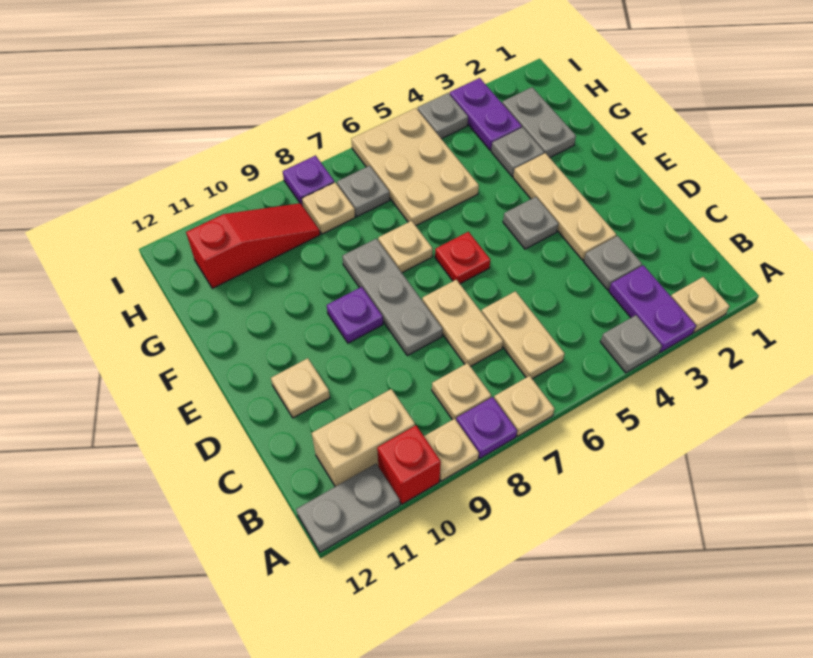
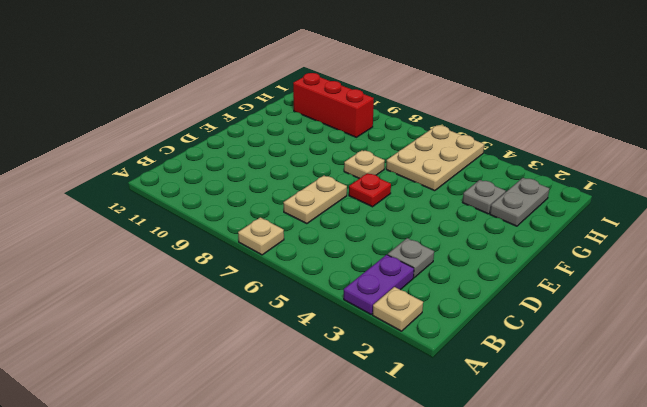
red 1x3 brick [293,73,374,137] -> red 1x3 slope [186,203,320,288]
none -> grey 1x1 plate [601,315,662,373]
none -> purple 1x1 plate [456,397,517,458]
none -> tan 1x1 plate [424,419,479,481]

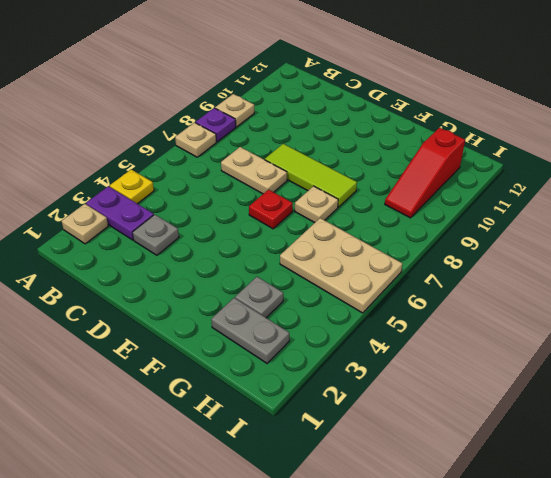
yellow 1x1 plate [110,170,154,204] -> grey 1x1 plate [601,315,662,373]
lime 1x3 tile [265,144,357,207] -> grey 1x3 plate [342,239,443,356]
none -> red 1x1 brick [377,426,441,504]
none -> grey 1x2 plate [296,464,400,552]
none -> tan 1x2 plate [482,291,565,379]

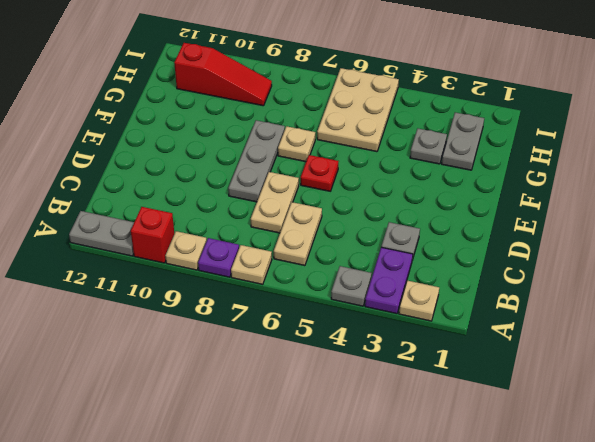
none -> tan 1x1 plate [432,363,491,420]
none -> tan 1x2 brick [312,389,415,487]
none -> tan 1x3 plate [513,153,616,260]

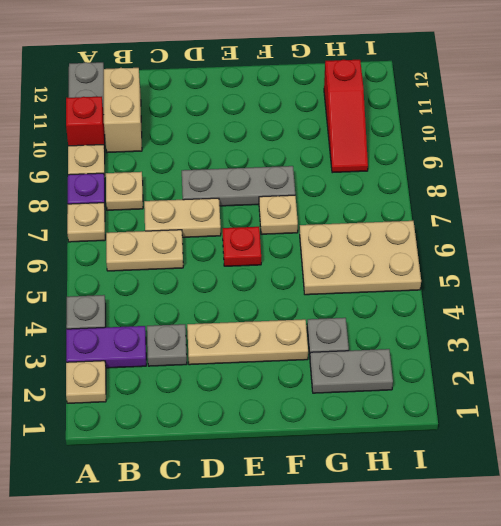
none -> tan 1x1 plate [271,358,330,418]
none -> grey 1x1 plate [503,197,559,249]
none -> purple 1x1 plate [327,287,383,343]

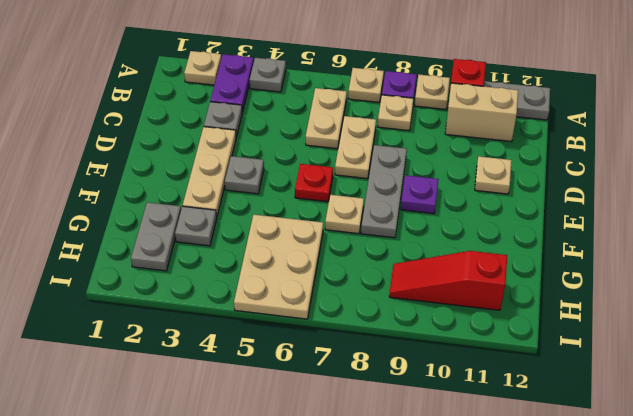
none -> purple 1x2 plate [450,78,522,150]
none -> grey 1x1 plate [337,166,390,217]
none -> tan 1x1 plate [302,182,355,234]

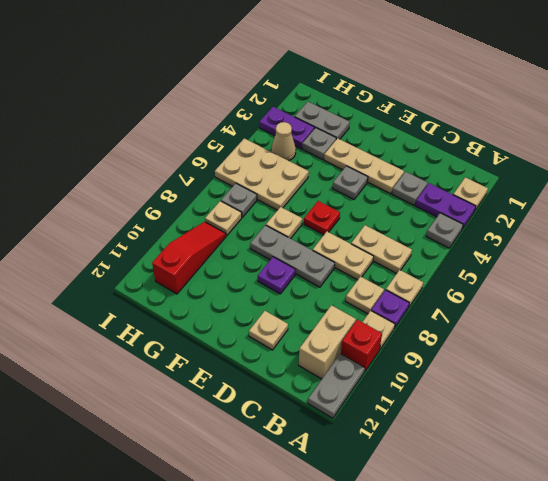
tan 1x1 cone [271,122,296,161] -> none
none -> grey 1x1 plate [418,93,468,139]
none -> purple 1x1 plate [283,156,334,206]

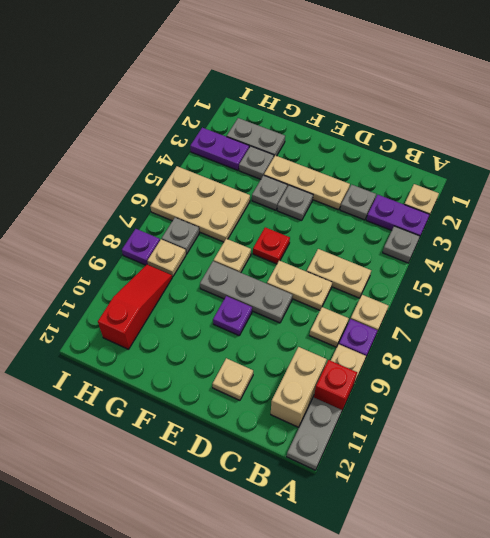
grey 1x1 plate [252,175,287,210] -> grey 1x1 plate moved to [418,93,468,139]

